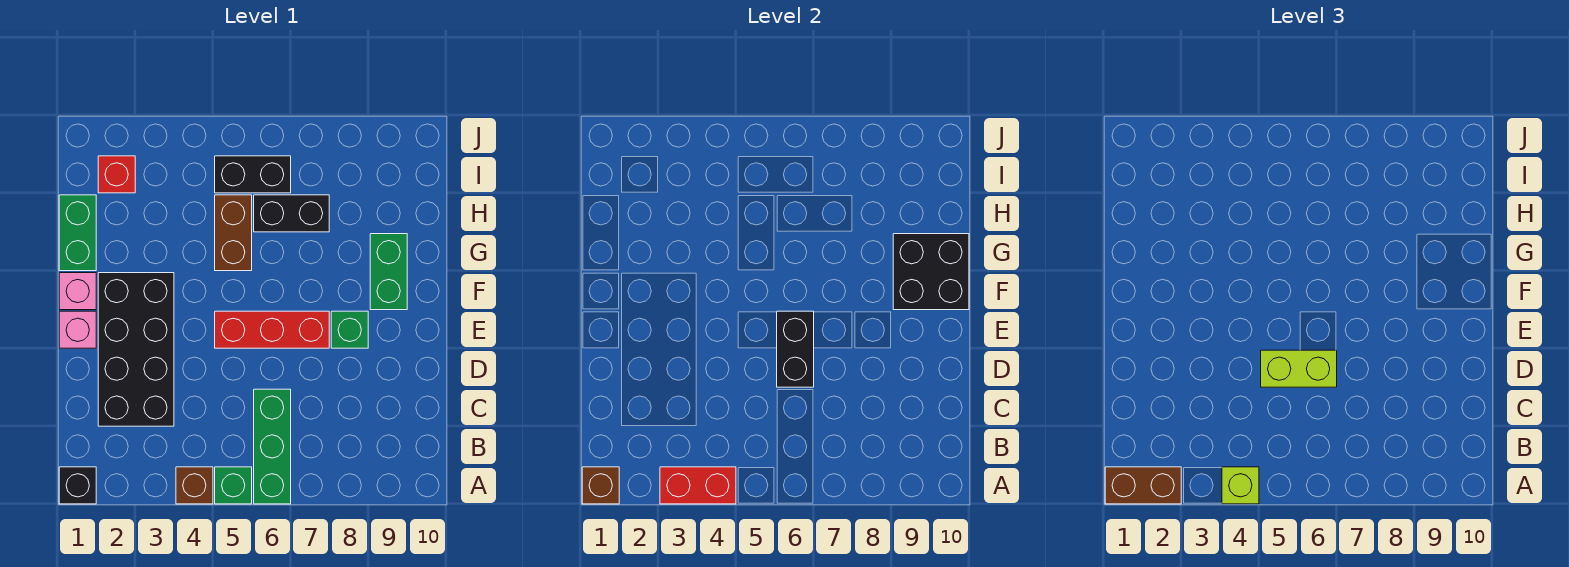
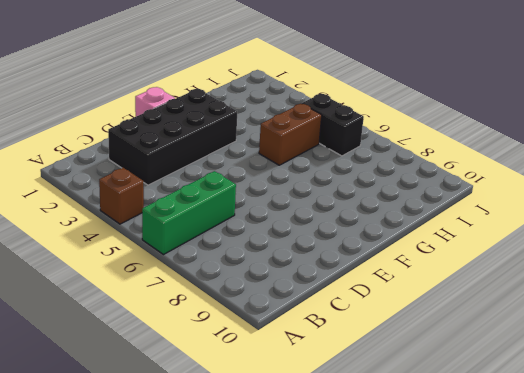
none -> black 1x1 brick [59,467,96,504]
none -> green 1x1 brick [215,467,252,504]
none -> red 1x3 brick [215,311,329,348]

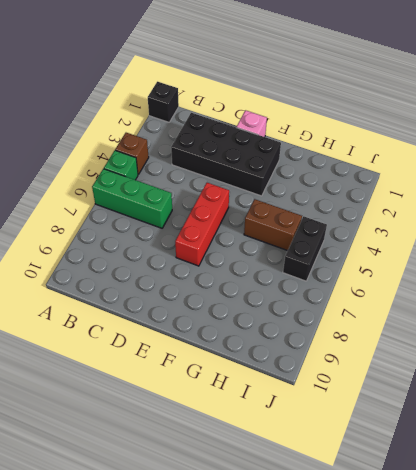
none -> green 1x1 brick [331,311,368,348]
none -> pink 1x1 brick [59,273,96,310]
none -> green 1x2 brick [370,234,407,310]

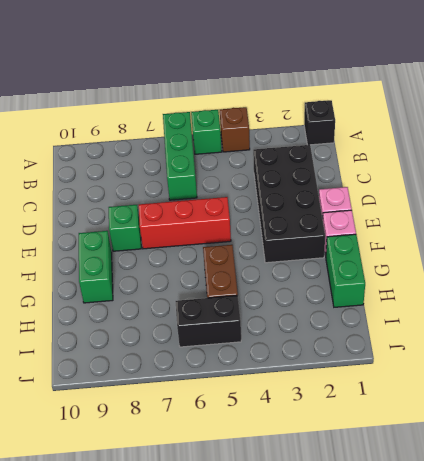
none -> black 1x2 brick [254,195,329,232]
none -> red 1x1 brick [98,156,135,193]
none -> brown 1x1 brick [582,467,619,504]

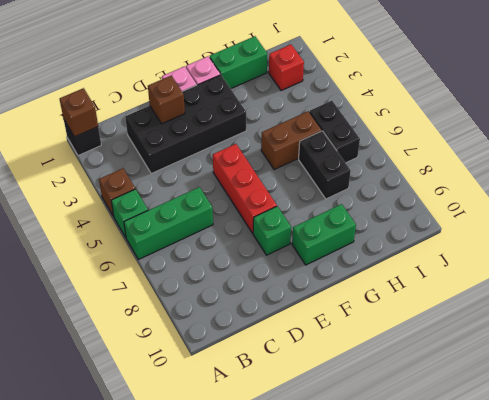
brown 1x1 brick [148,76,185,124] -> none
none -> red 1x2 brick [660,467,736,504]
none -> black 1x2 brick [777,311,814,387]
none -> black 2x2 brick [893,234,969,310]

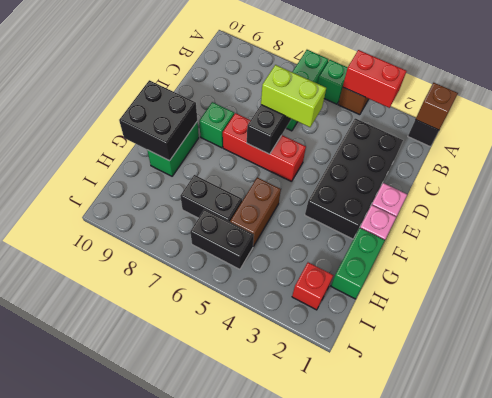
none -> brown 1x2 brick [1105,467,1181,504]
none -> lime 1x1 brick [1222,467,1259,504]

